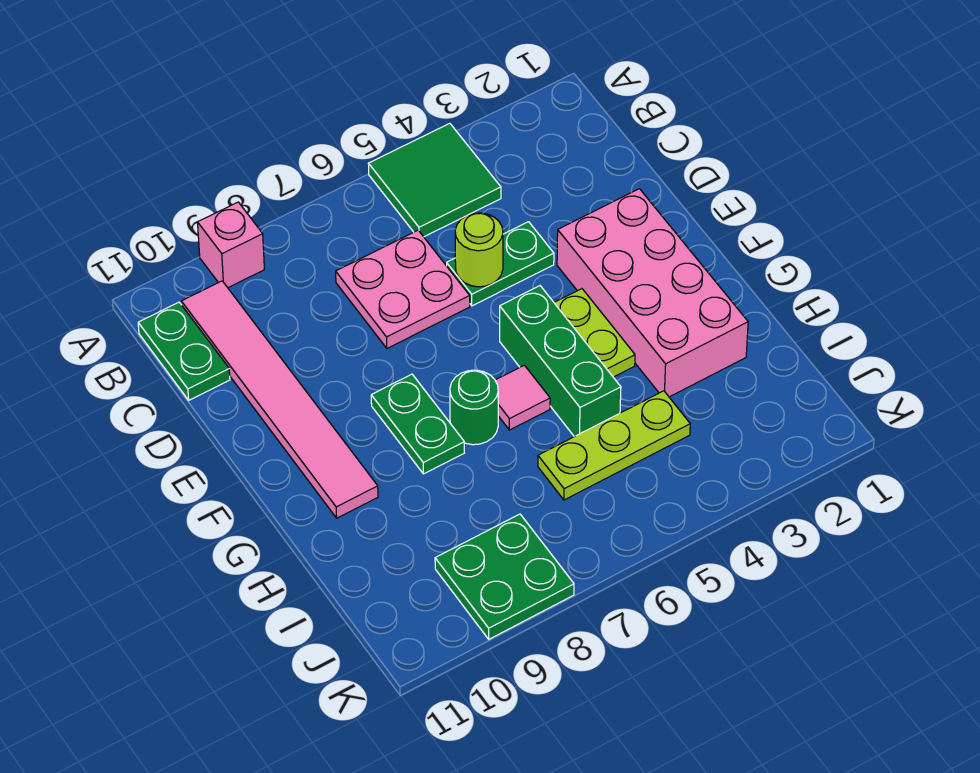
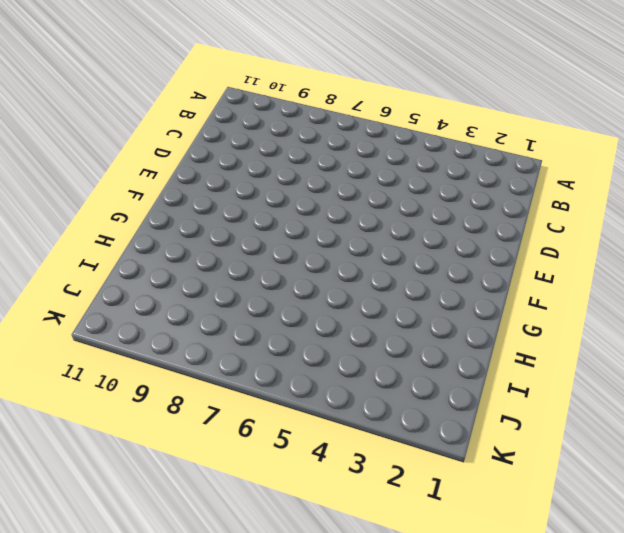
none -> green 2x2 tile [368,123,501,237]
none -> pink 1x1 brick [198,202,264,288]
none -> pink 1x6 tile [181,281,378,518]

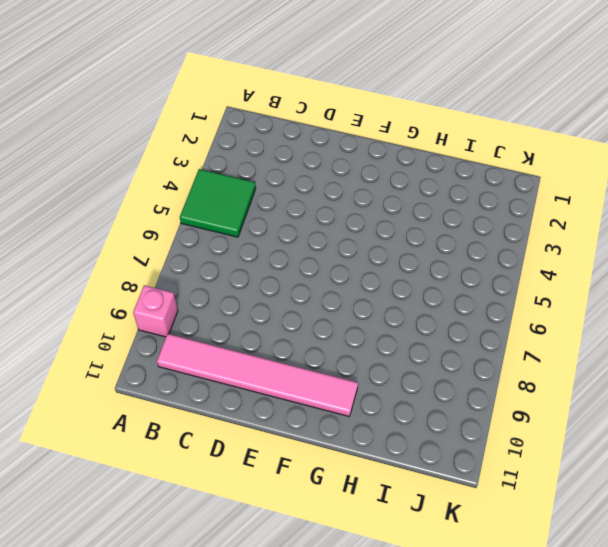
none -> green 1x2 plate [138,302,230,400]
none -> pink 2x2 plate [336,230,470,348]
none -> green 1x2 plate [447,222,554,306]

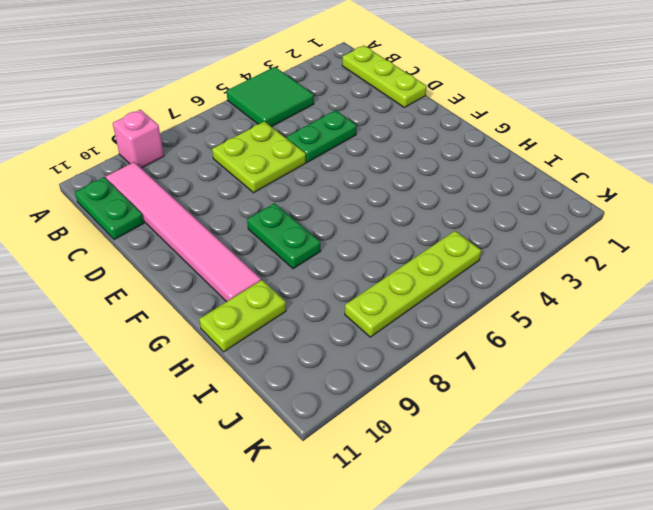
lime 1x3 plate [342,46,427,108] -> lime 1x3 plate turned to [538,391,690,500]
lime 2x2 plate [212,121,306,193] -> pink 2x2 plate [336,230,470,348]
lime 1x2 plate [199,280,286,352] -> lime 1x2 plate turned to [554,289,635,377]
lime 1x4 plate [345,231,481,337] -> green 2x2 plate [435,514,574,639]
none -> pink 2x4 brick [557,189,748,397]
none -> green 1x3 brick [500,286,621,437]
none -> pink 1x1 tile [495,365,550,430]

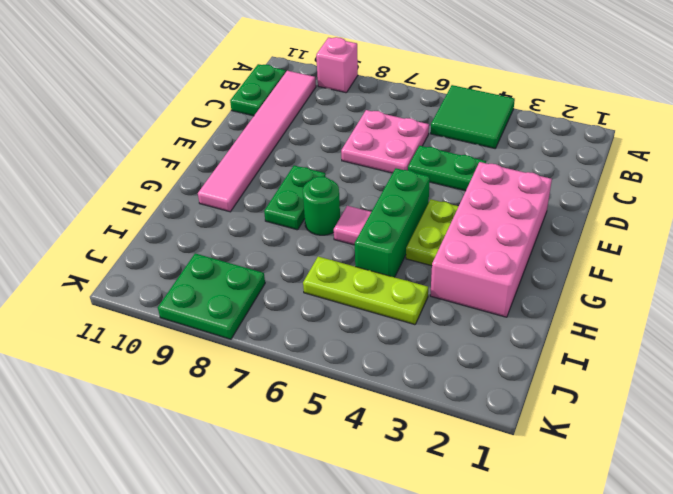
none -> lime 1x1 round brick [455,213,503,287]

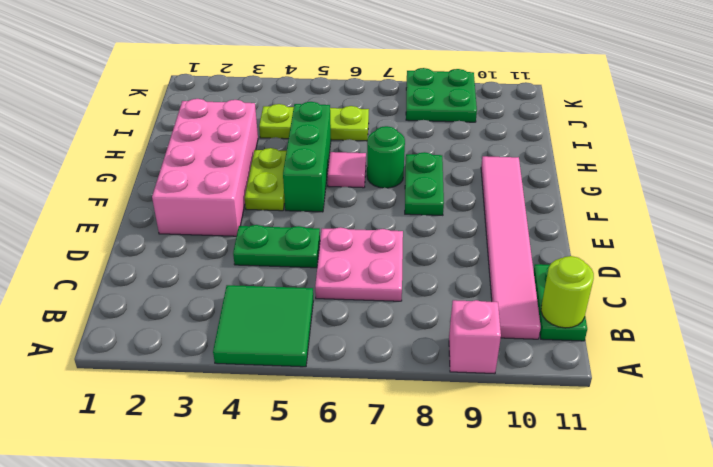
lime 1x1 round brick [541,256,594,328] -> lime 1x1 round brick moved to [455,213,503,287]

